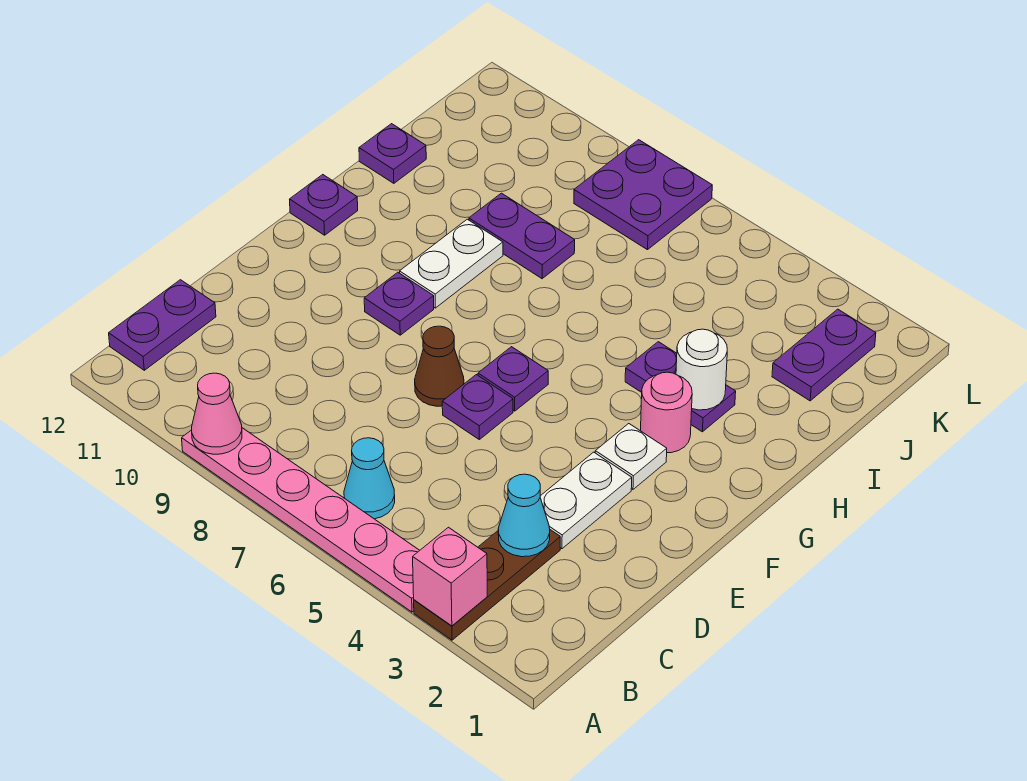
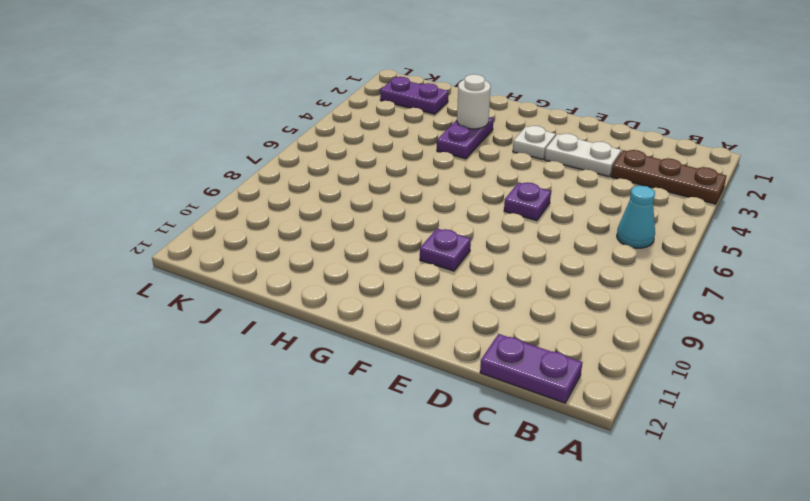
none -> pink 1x6 plate [182,428,420,612]
none -> brown 1x1 cone [415,326,464,406]
none -> purple 1x1 plate [478,347,548,411]

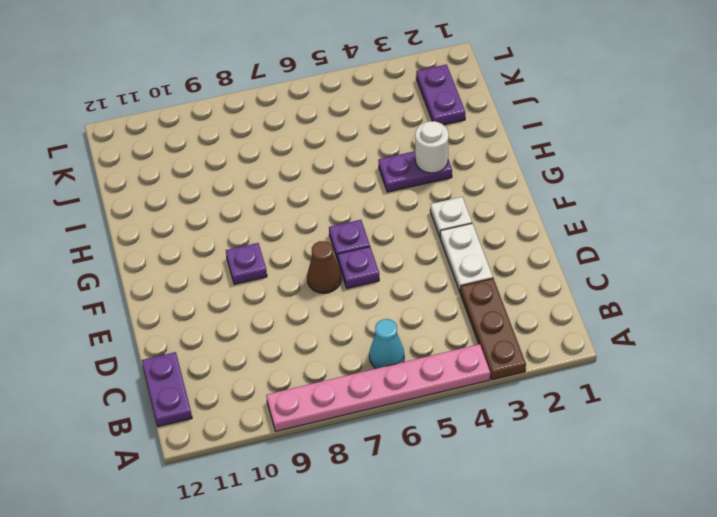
none -> pink 1x1 round brick [641,372,692,453]
none -> white 1x2 plate [400,219,503,308]
none -> purple 1x1 plate [290,175,358,235]

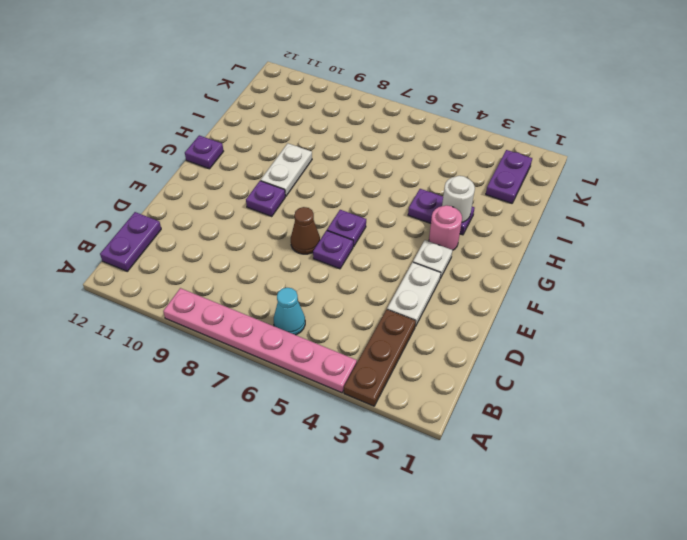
none -> purple 1x2 plate [469,193,575,279]
none -> purple 1x1 plate [359,124,426,183]
none -> purple 2x2 plate [574,140,712,250]

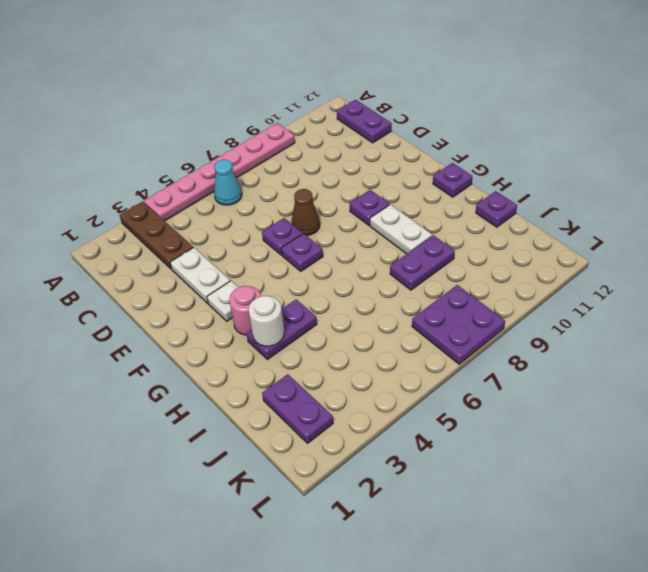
none -> pink 1x1 brick [413,527,487,626]
none -> pink 1x1 cone [192,373,242,454]
none -> cyan 1x1 cone [498,474,550,557]

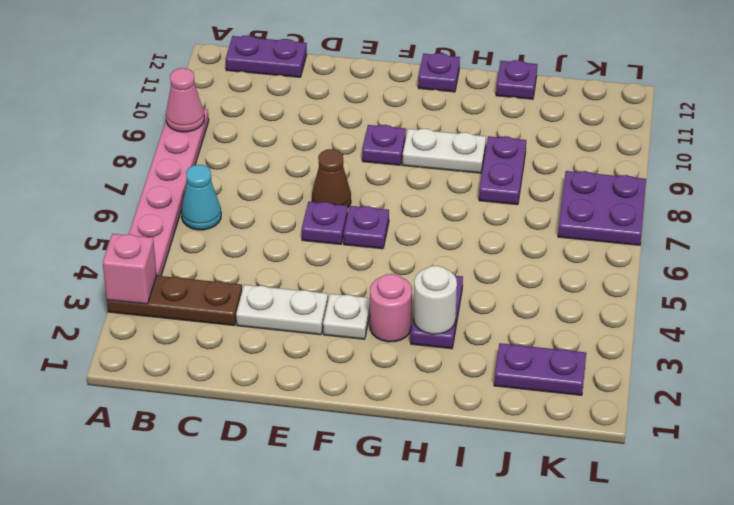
none -> cyan 1x1 cone [498,474,550,557]

